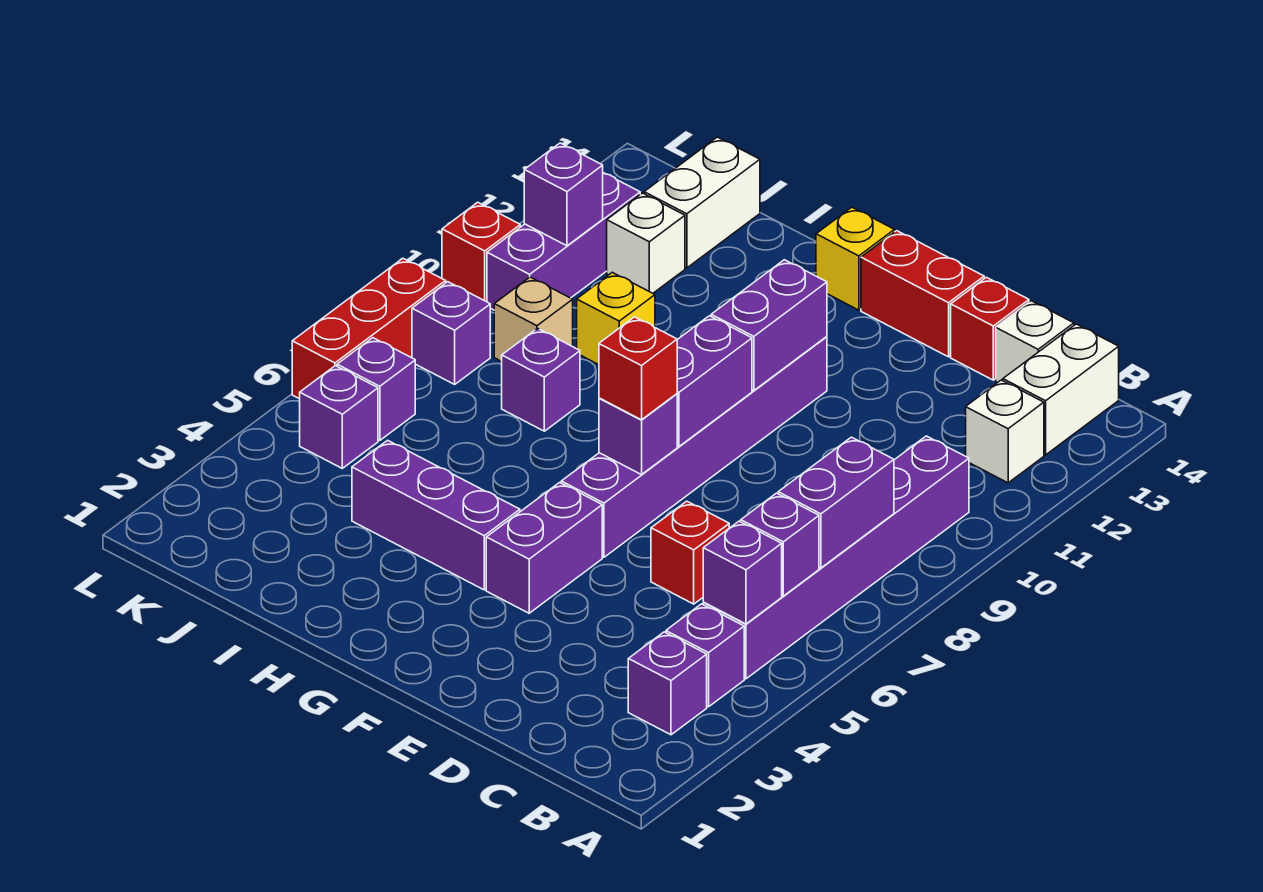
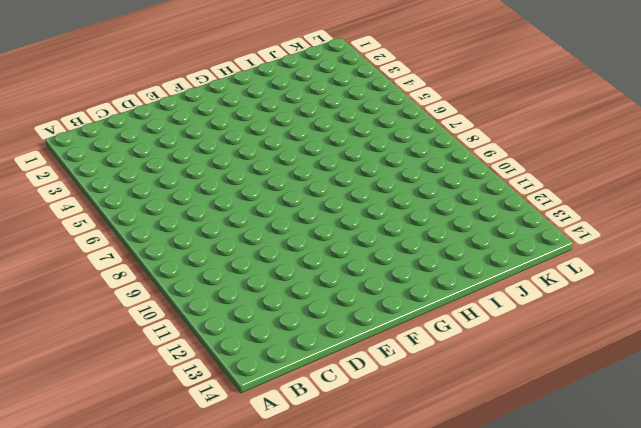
none -> purple 1x1 brick [628,632,707,735]
none -> purple 1x1 brick [666,604,744,707]
none -> purple 1x6 brick [703,436,969,679]
none -> white 1x1 brick [966,380,1044,483]

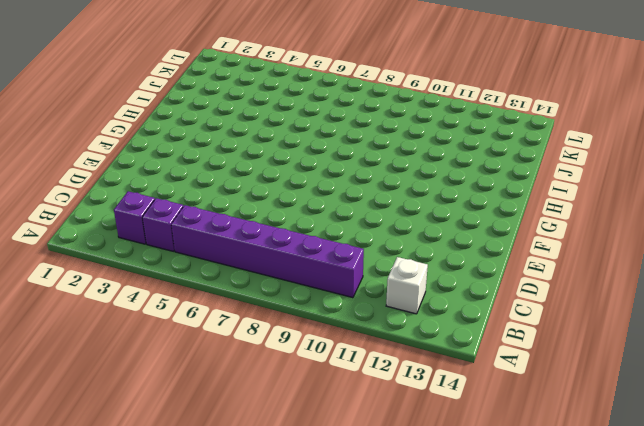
none -> white 1x2 brick [1003,324,1119,455]
none -> white 1x1 brick [996,301,1074,383]
none -> red 1x1 brick [651,501,729,604]
none -> red 1x1 brick [951,277,1029,380]

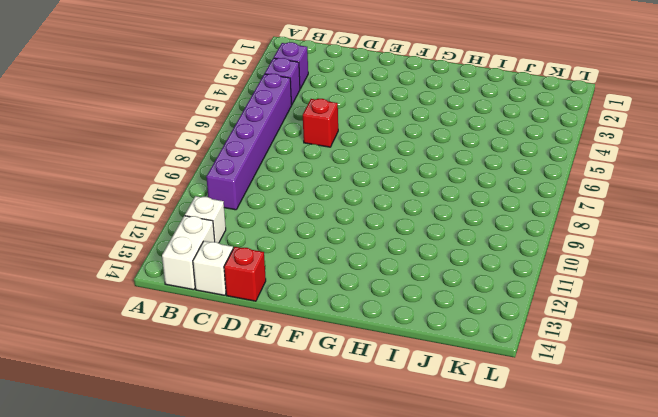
none -> red 1x2 brick [861,231,984,357]
none -> purple 1x2 brick [486,483,602,613]
none -> purple 1x6 brick [561,337,827,557]
none -> purple 1x3 brick [352,440,520,590]

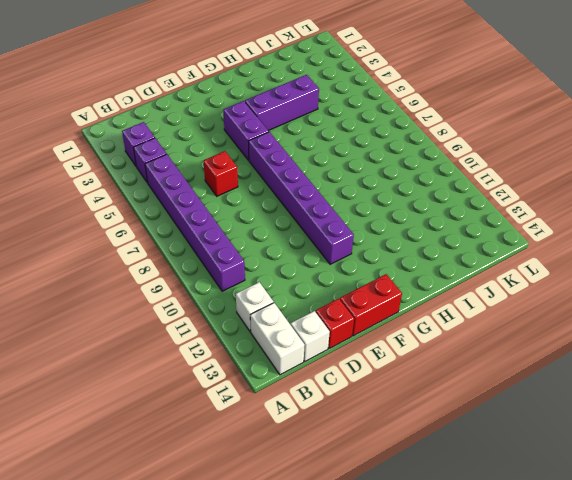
none -> yellow 1x1 brick [816,207,895,310]
none -> purple 1x1 brick [502,329,580,431]
none -> yellow 1x1 brick [577,272,655,365]
none -> tan 1x1 brick [494,277,573,362]

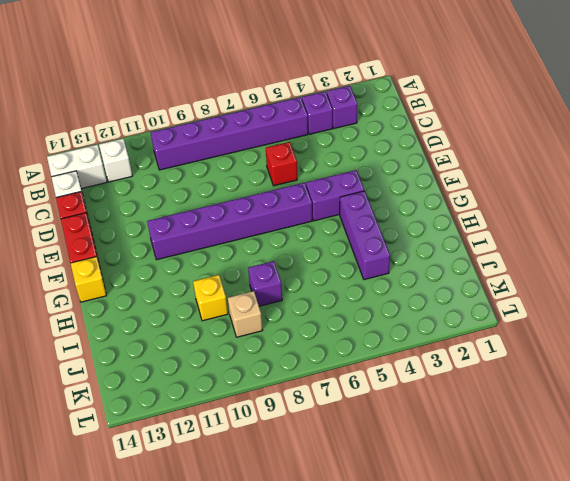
none -> white 1x1 brick [607,193,685,293]
none -> white 1x2 brick [644,137,760,268]
none -> purple 1x1 brick [300,366,378,468]
none -> purple 1x1 brick [337,338,415,441]

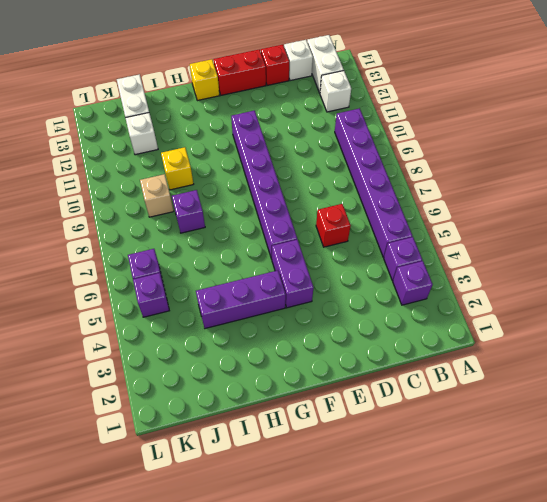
none -> purple 1x1 brick [412,282,490,384]
none -> purple 1x3 brick [487,173,640,310]
none -> red 1x3 brick [292,258,446,399]
none -> red 1x1 brick [442,202,520,302]

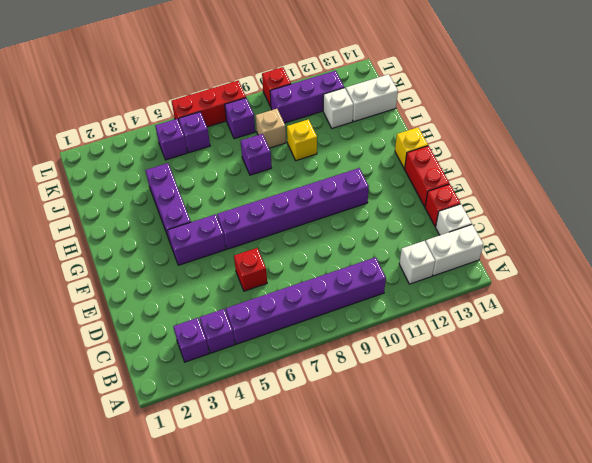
none -> purple 1x1 brick [703,521,782,624]
none -> purple 1x1 brick [741,493,819,596]
none -> purple 1x2 brick [778,437,894,568]
none -> purple 1x1 brick [599,394,677,475]

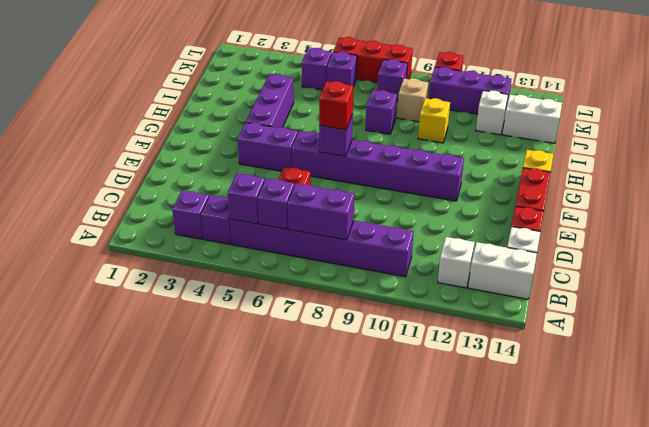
none -> purple 1x2 brick [677,316,752,447]
none -> purple 1x2 brick [711,260,827,391]
none -> purple 1x1 brick [524,143,603,246]

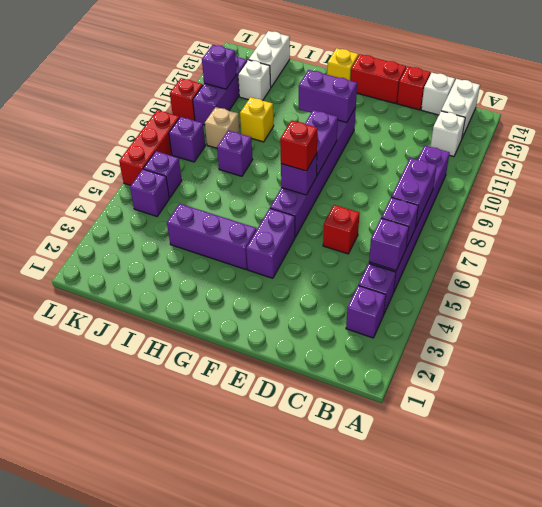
purple 1x2 brick [299,70,357,123] -> purple 1x2 brick turned to [711,260,827,391]

